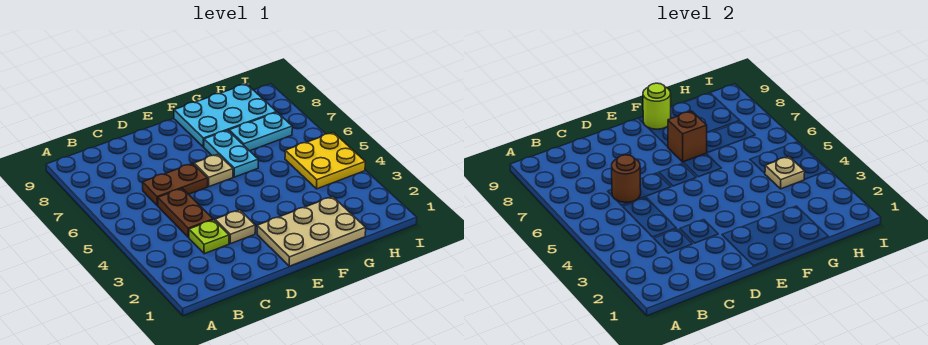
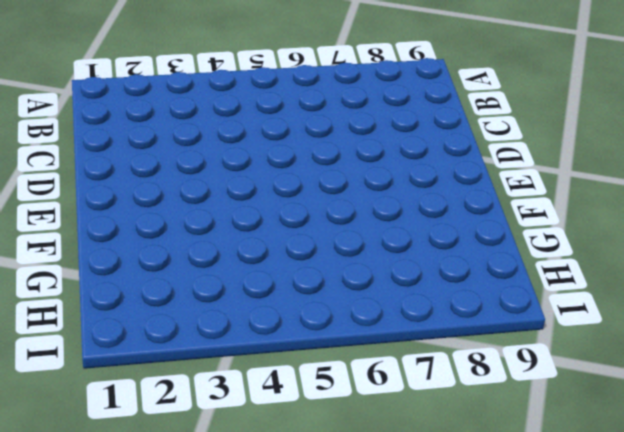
none -> lime 1x1 plate [189,220,229,254]
none -> brown 1x2 plate [158,188,213,237]
none -> brown 1x2 plate [143,164,208,206]

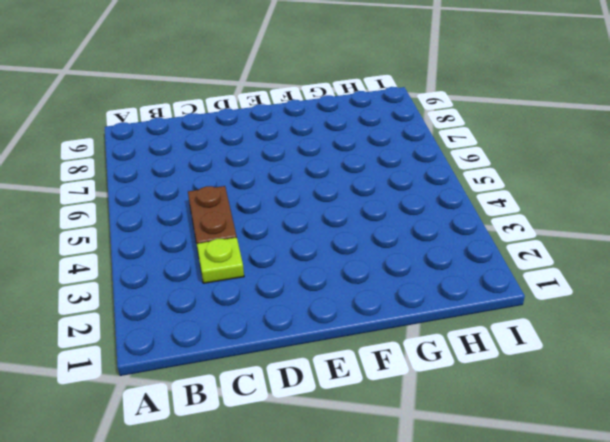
none -> brown 1x2 plate [143,164,208,206]
none -> tan 1x1 plate [215,210,255,244]
none -> tan 2x3 plate [257,197,366,266]

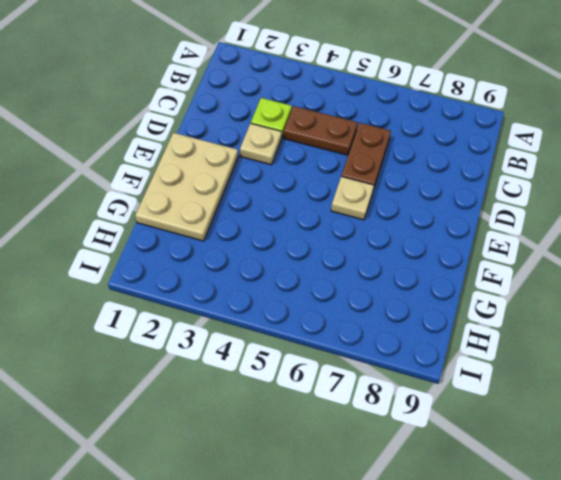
none -> cyan 1x2 plate [204,130,258,177]
none -> cyan 2x3 plate [174,84,277,147]
none -> cyan 1x2 plate [229,112,292,151]

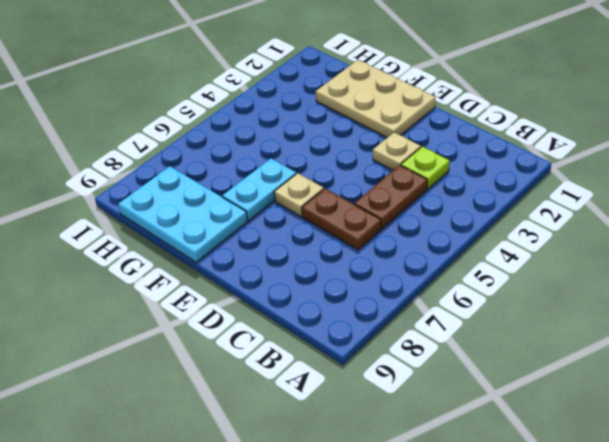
none -> cyan 1x2 plate [229,112,292,151]
none -> yellow 2x2 plate [285,133,365,189]
none -> brown 1x1 round brick [612,155,641,202]

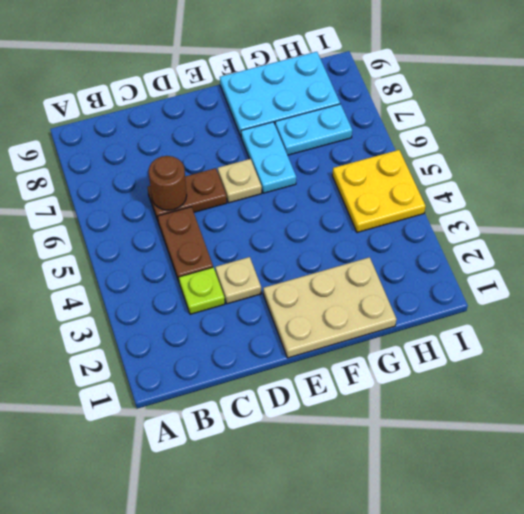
none -> brown 1x1 brick [668,111,707,162]
none -> lime 1x1 round brick [643,83,671,129]
none -> tan 1x1 plate [765,157,805,189]

